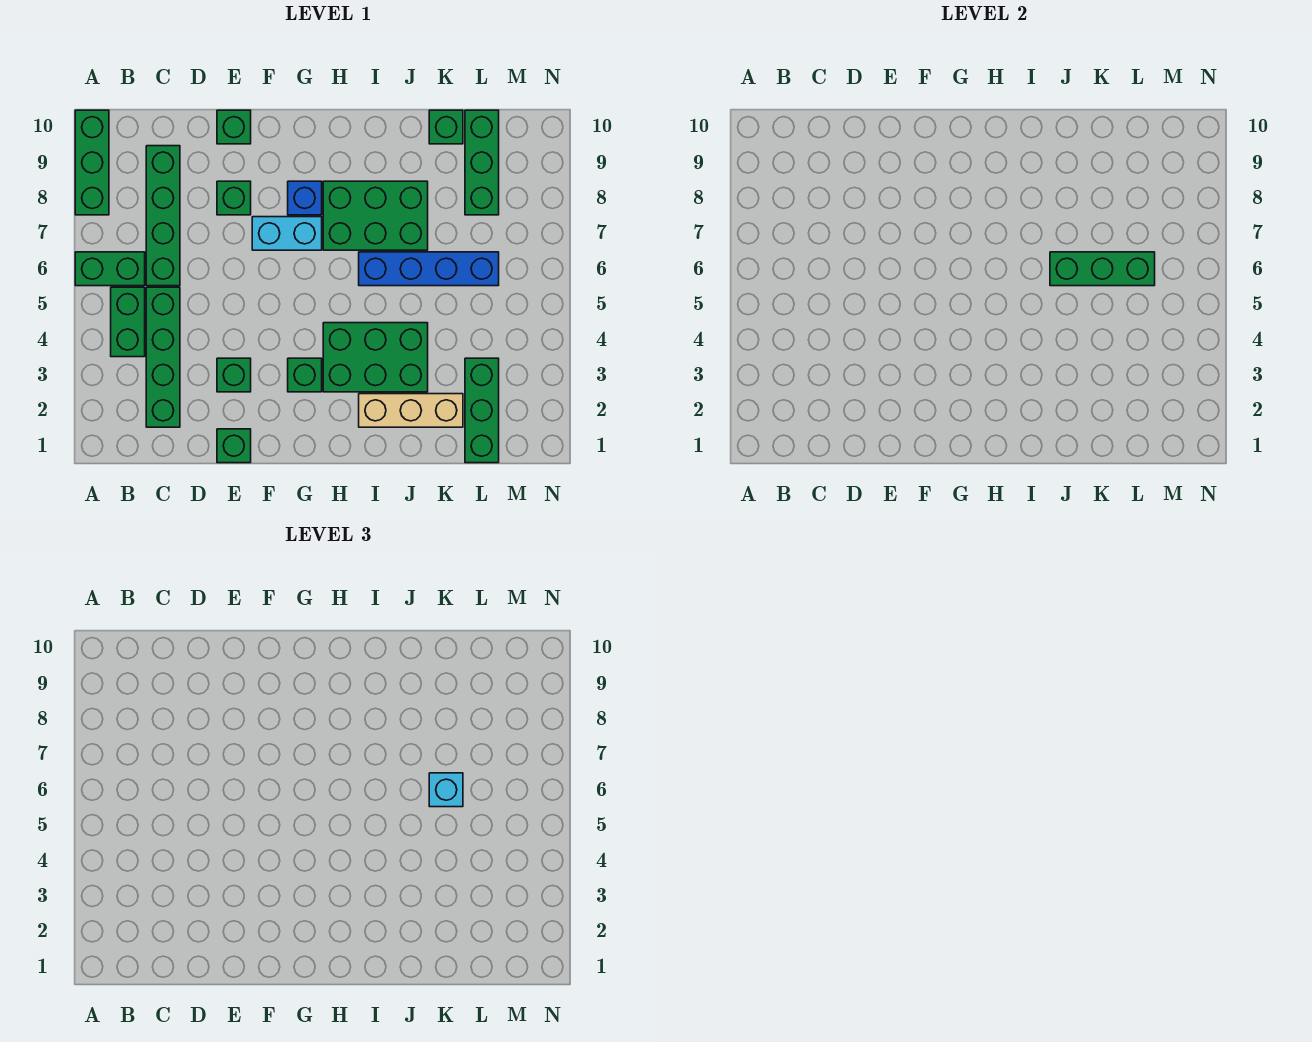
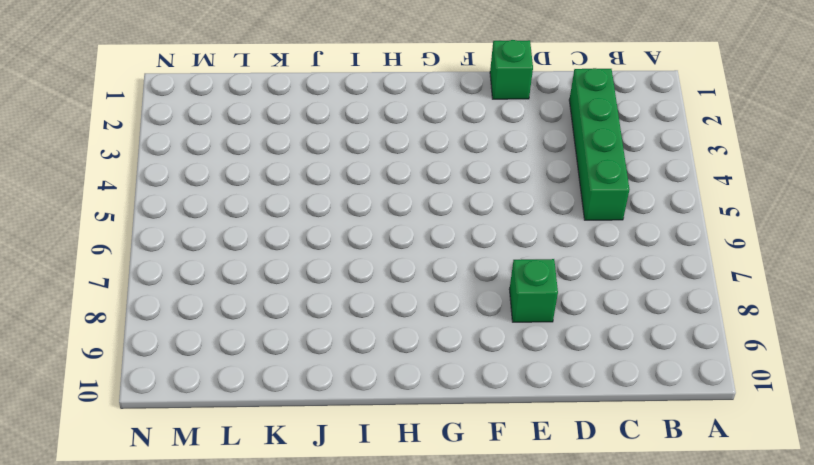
none -> green 1x2 brick [75,252,145,286]
none -> green 1x3 brick [75,110,109,215]
none -> green 1x2 brick [111,287,145,357]

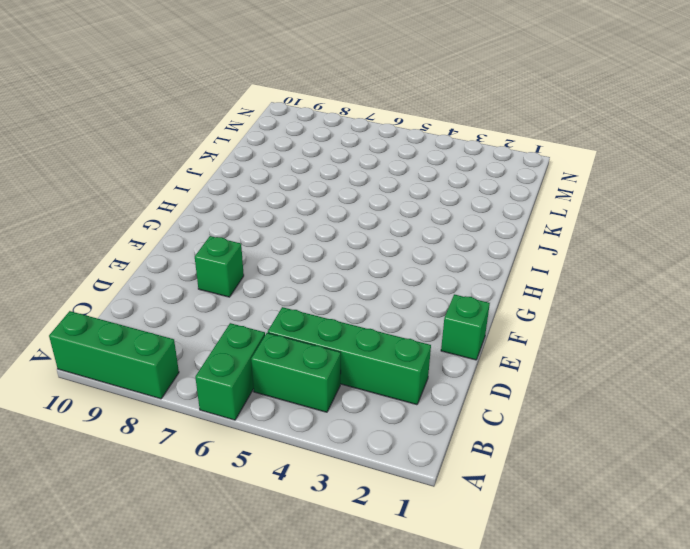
none -> green 1x4 brick [146,146,180,286]
none -> green 1x1 brick [217,358,251,392]
none -> green 1x1 brick [217,110,251,144]

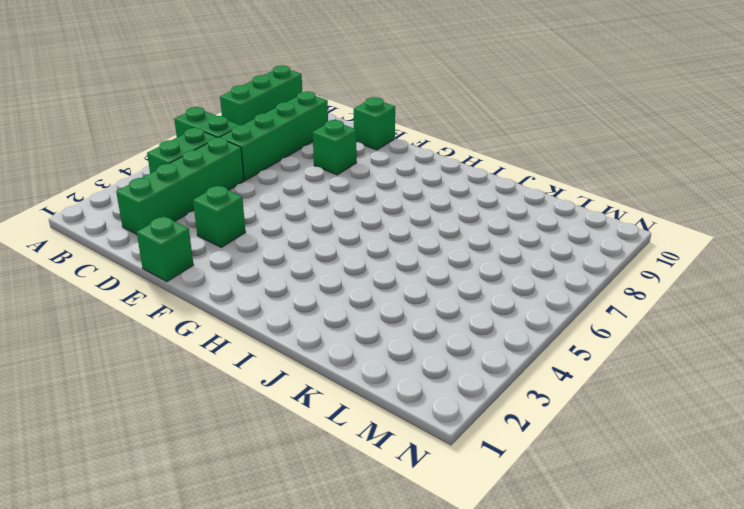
none -> cyan 1x2 brick [252,217,322,250]
none -> green 1x1 brick [288,358,322,392]
none -> blue 1x1 brick [288,181,322,215]

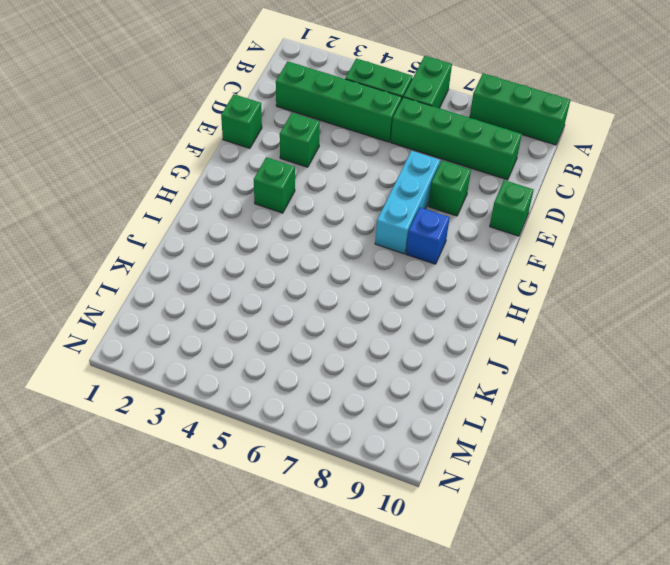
cyan 1x3 brick [375,151,440,254] -> cyan 1x2 brick [252,217,322,250]
none -> green 2x3 brick [323,323,428,392]
none -> green 2x3 brick [323,181,428,250]
none -> tan 1x3 brick [359,394,463,427]

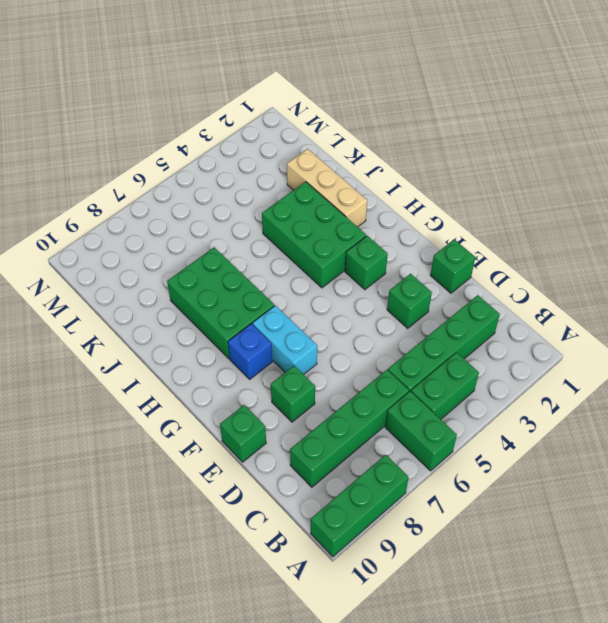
none -> blue 1x4 brick [359,252,499,286]
none -> green 1x1 brick [429,110,463,144]
none -> green 1x3 brick [465,358,499,463]

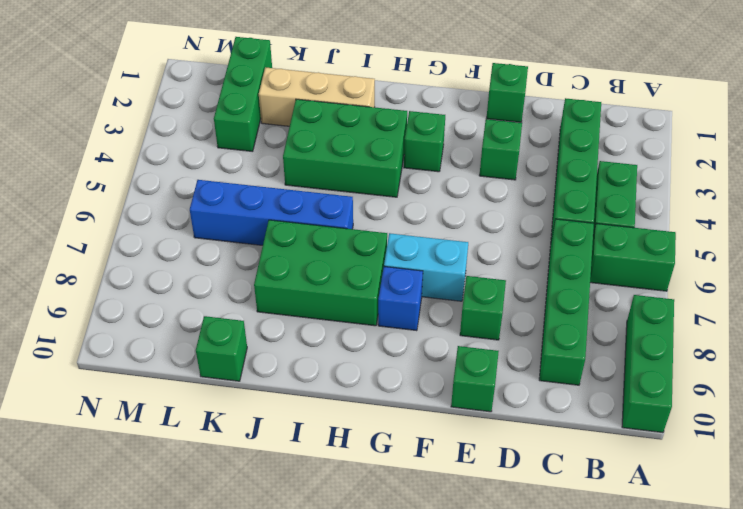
none -> green 1x3 brick [465,110,499,215]
none -> green 1x3 brick [1050,252,1155,286]
none -> cyan 1x1 brick [429,773,463,807]

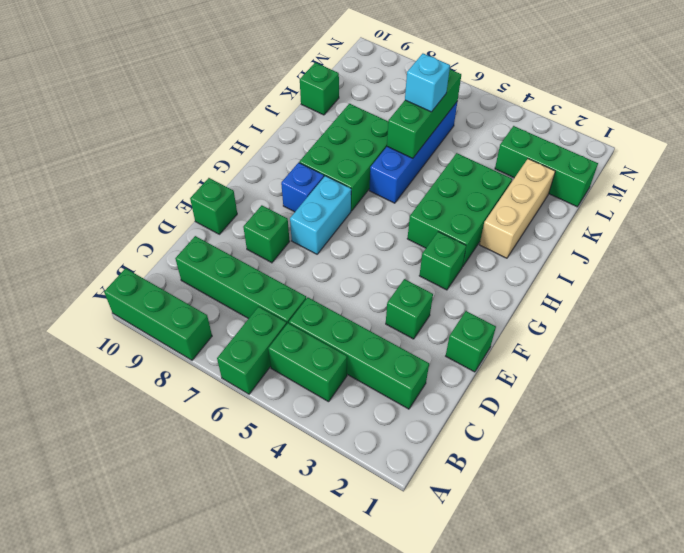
none -> green 1x3 brick [465,110,499,215]

